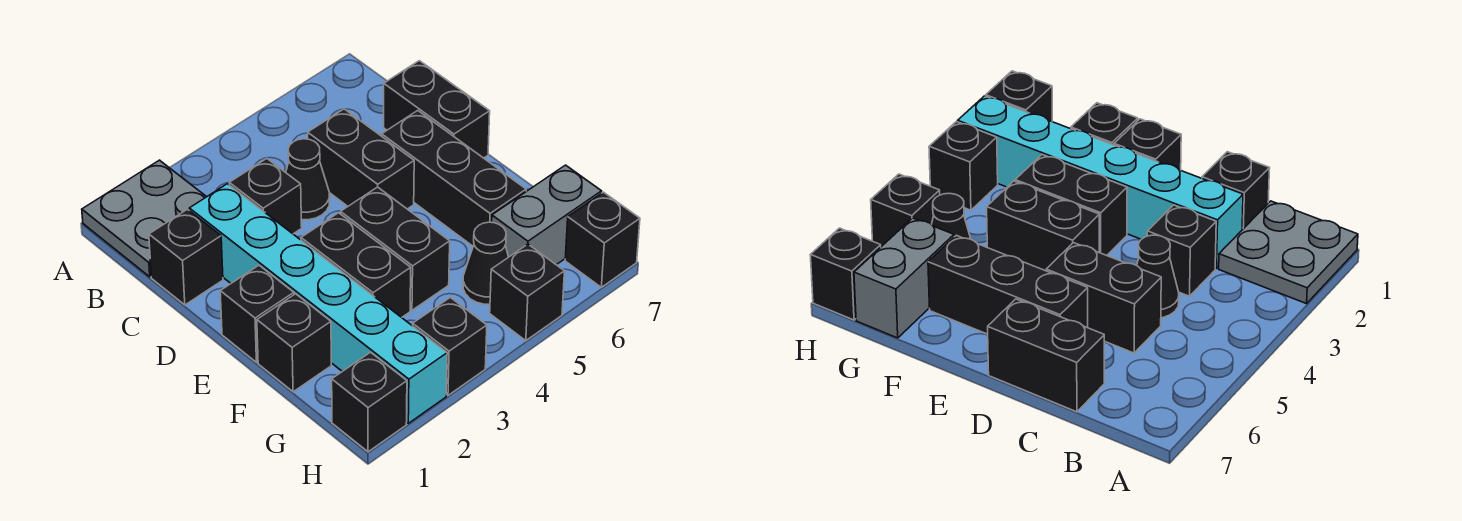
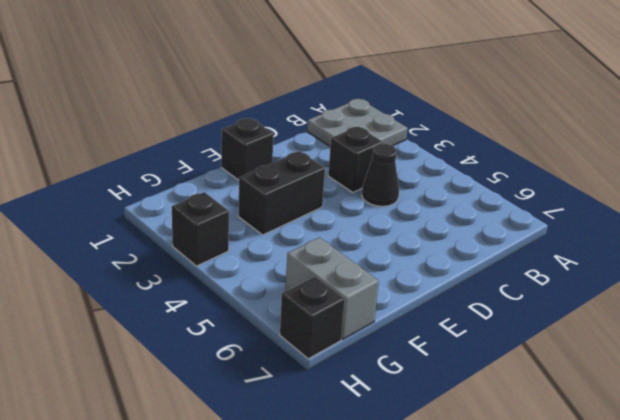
none -> black 1x1 brick [149,209,223,305]
none -> cyan 1x6 brick [189,184,447,423]
none -> black 1x2 brick [308,109,414,209]

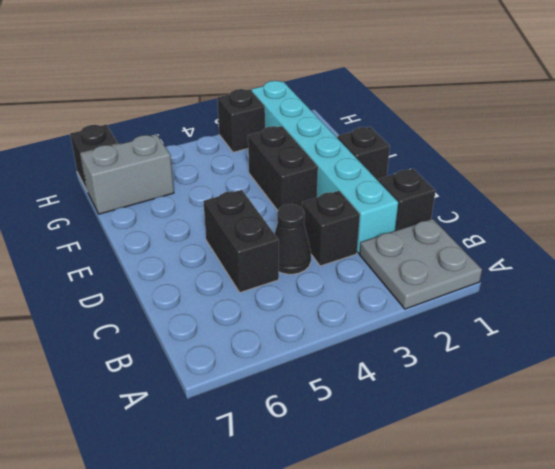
none -> black 1x2 brick [384,61,490,158]
none -> black 1x3 brick [382,111,526,246]
none -> black 1x2 brick [341,187,450,310]

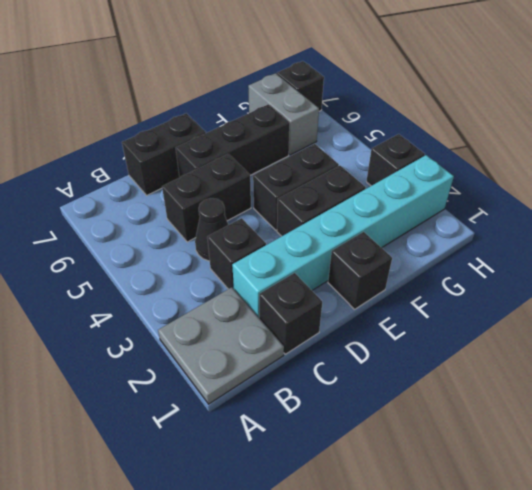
none -> black 1x1 brick [257,294,331,392]
none -> black 1x1 cone [463,222,508,304]
none -> black 1x1 brick [332,352,407,452]

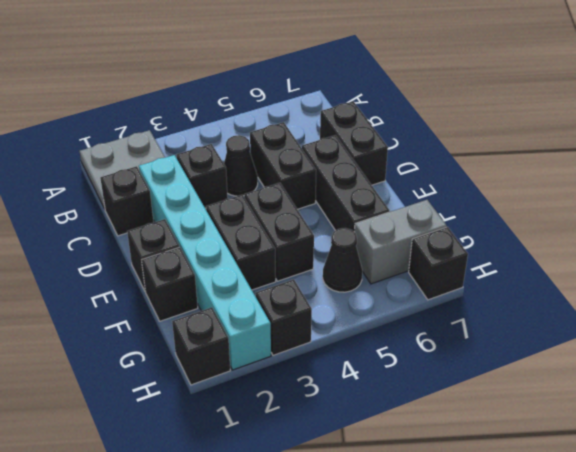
none -> black 1x1 brick [490,244,564,341]

